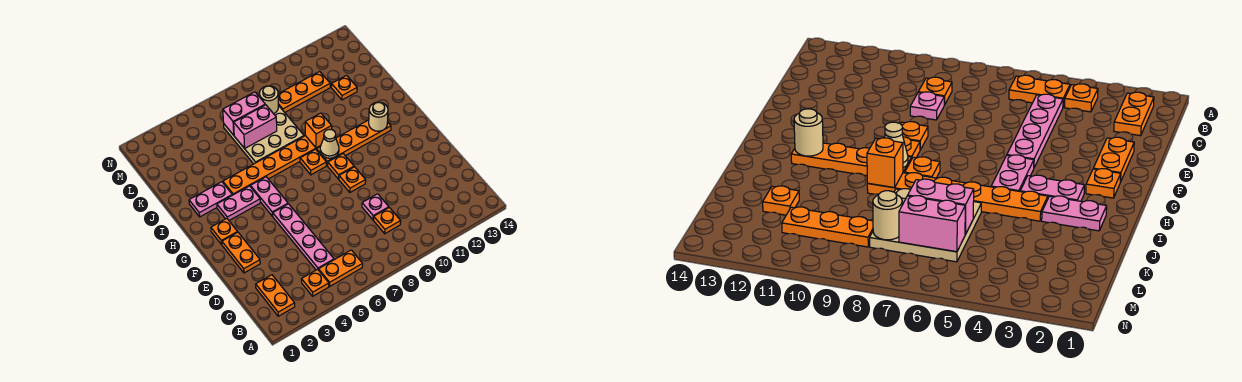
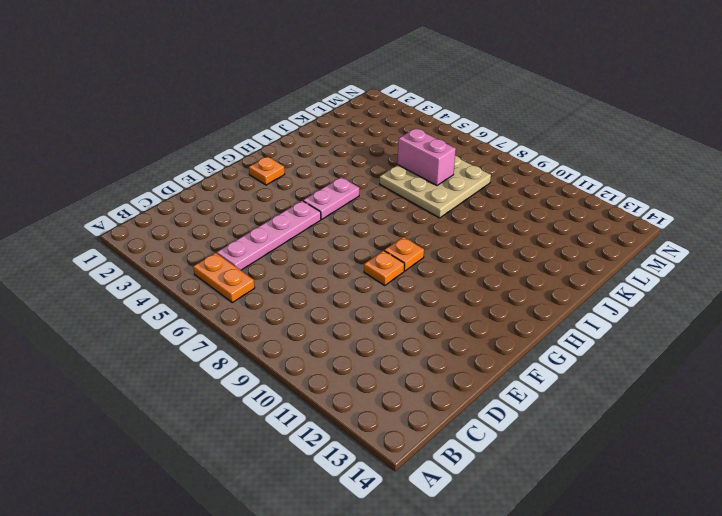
none -> orange 1x2 plate [256,275,295,316]
none -> orange 1x1 plate [301,269,329,296]
none -> orange 1x1 plate [374,208,401,234]

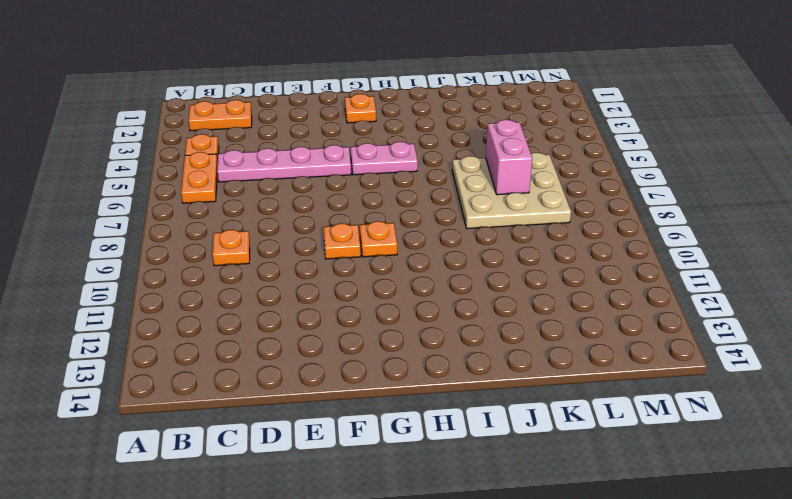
none -> pink 1x1 plate [362,194,389,220]
none -> orange 1x2 plate [222,232,260,273]
none -> pink 1x2 plate [217,186,260,220]

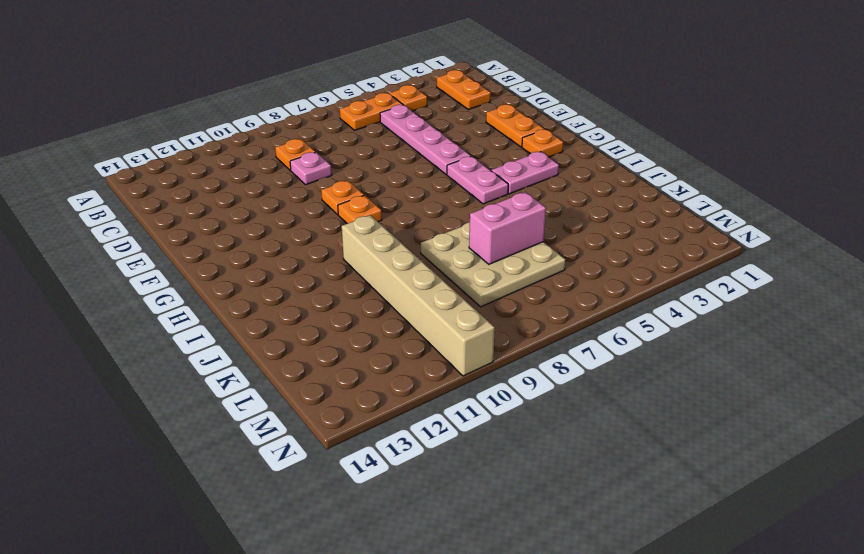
tan 1x6 brick [342,215,495,376] -> orange 1x3 plate [278,71,330,112]
none -> orange 1x1 plate [300,149,326,175]
none -> orange 1x4 plate [317,120,391,166]
none -> pink 1x2 plate [189,182,232,217]

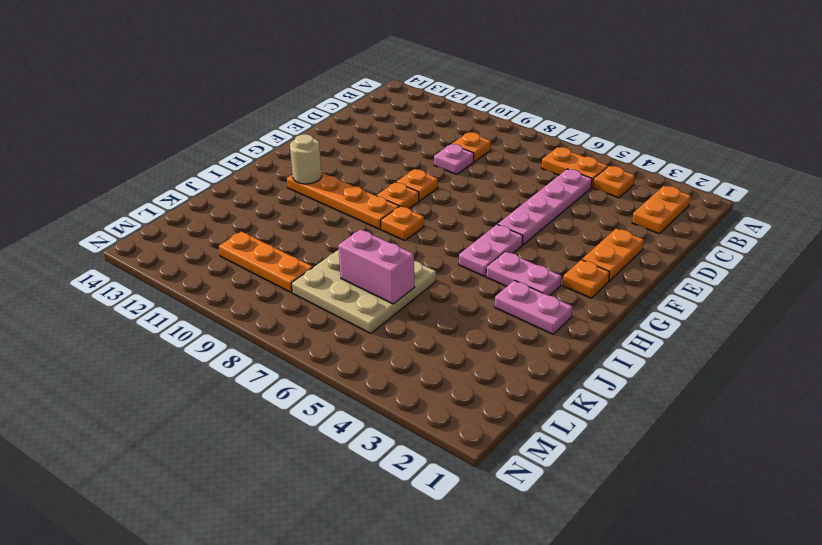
none -> orange 1x6 plate [223,136,321,195]
none -> orange 1x1 plate [331,76,357,100]
none -> tan 1x1 cone [320,129,339,158]

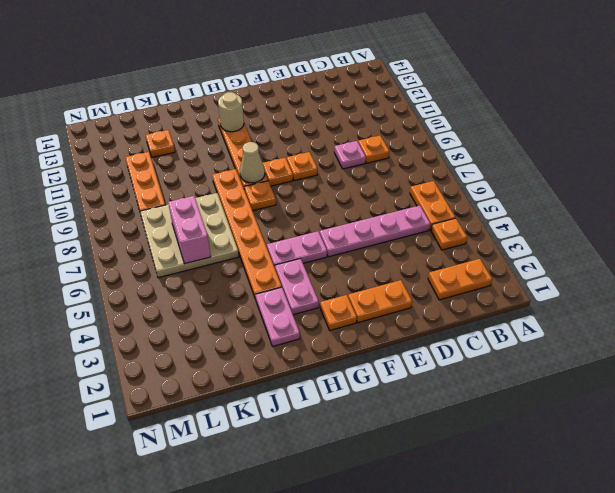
none -> orange 1x1 brick [305,113,332,148]
none -> pink 1x2 brick [223,92,265,135]
none -> tan 1x1 round brick [259,86,278,114]

